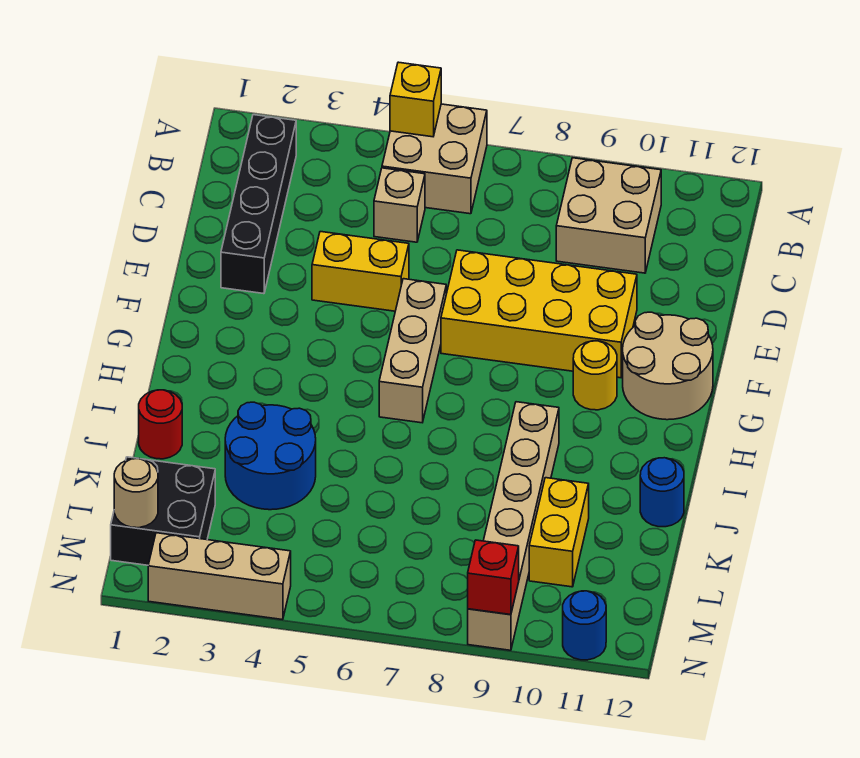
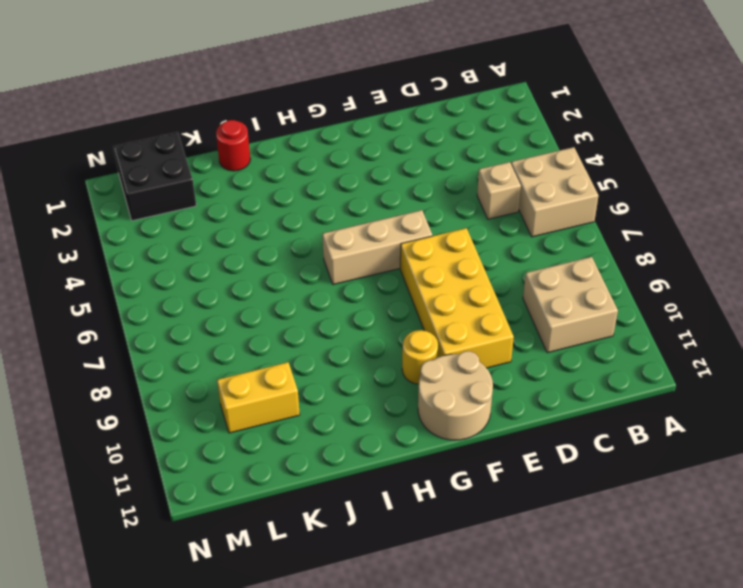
none -> black 1x4 brick [221,115,296,294]
none -> yellow 1x2 brick [312,232,409,311]
none -> tan 1x6 brick [468,402,559,650]

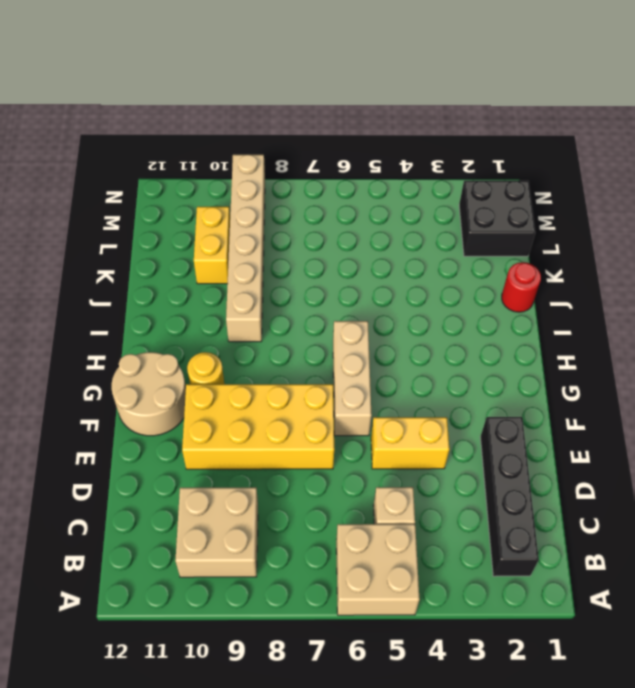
none -> blue 2x2 round brick [225,402,316,510]
none -> blue 1x1 round brick [640,458,684,527]
none -> tan 1x3 brick [148,533,291,620]

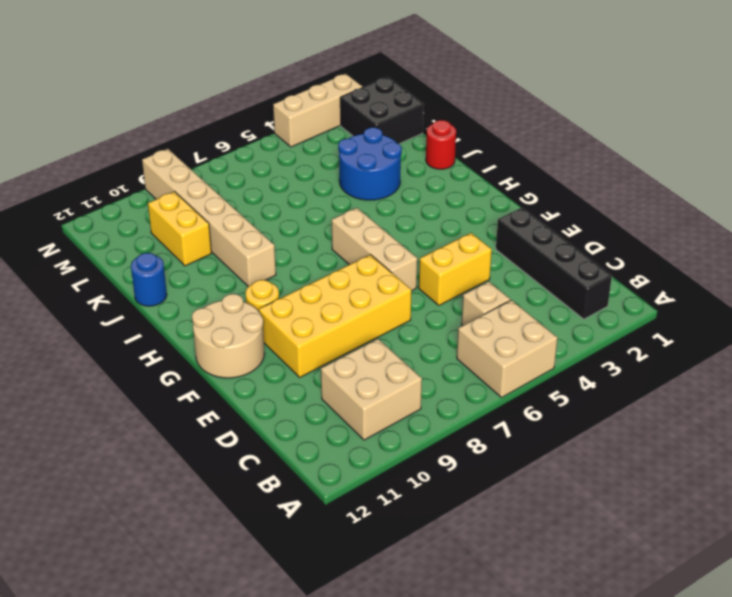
none -> blue 1x1 round brick [563,591,606,660]
none -> yellow 1x1 brick [390,62,441,137]
none -> tan 1x1 round brick [114,459,158,528]

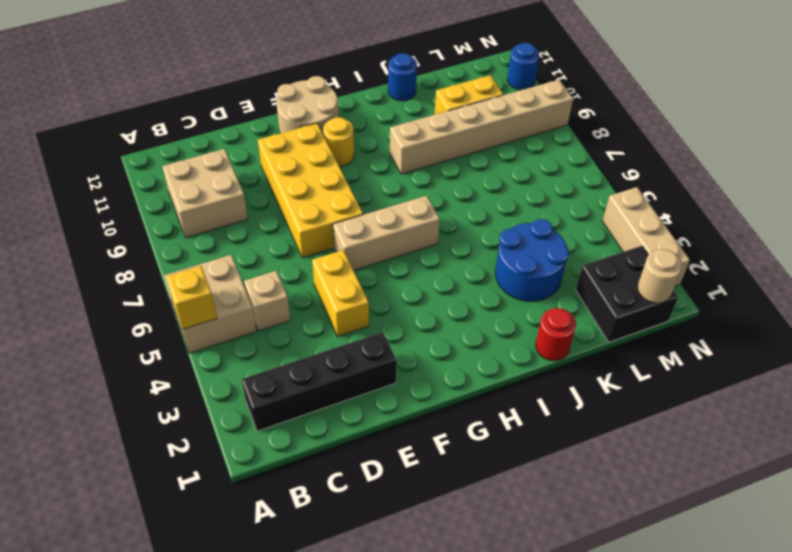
none -> red 1x1 brick [468,540,519,615]

